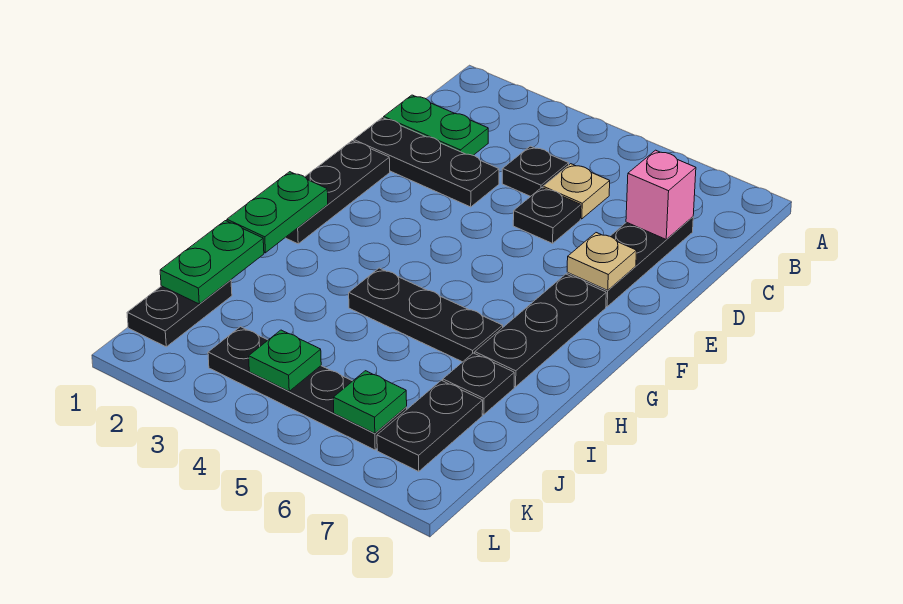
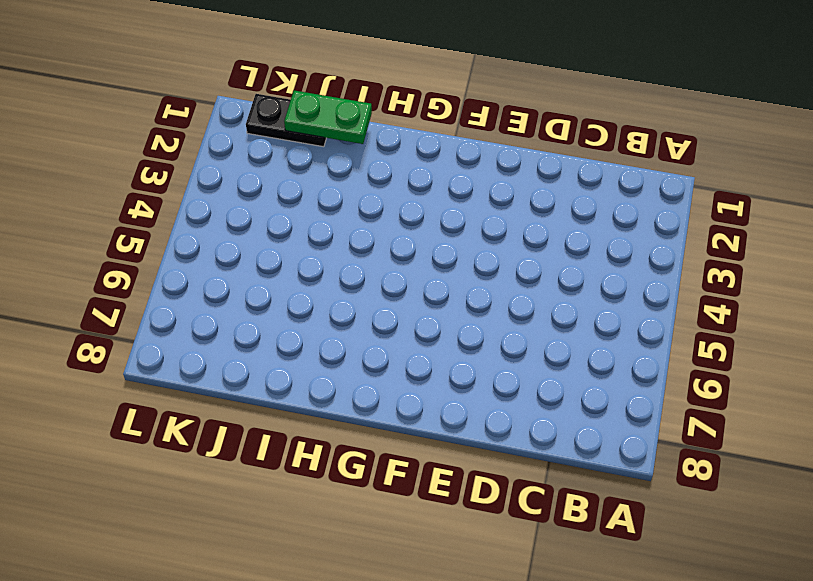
none -> green 1x2 plate [384,95,488,155]
none -> black 1x1 plate [502,146,569,196]
none -> tan 1x1 plate [543,164,610,219]

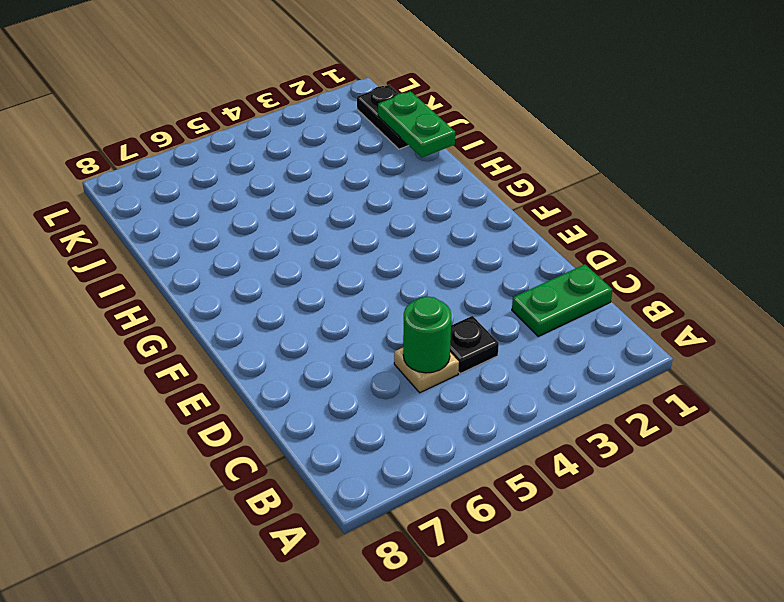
green 1x1 round brick [403,296,451,373] -> none
none -> black 1x3 plate [567,217,693,307]
none -> black 1x3 plate [354,118,499,207]
none -> black 1x1 plate [513,188,581,243]

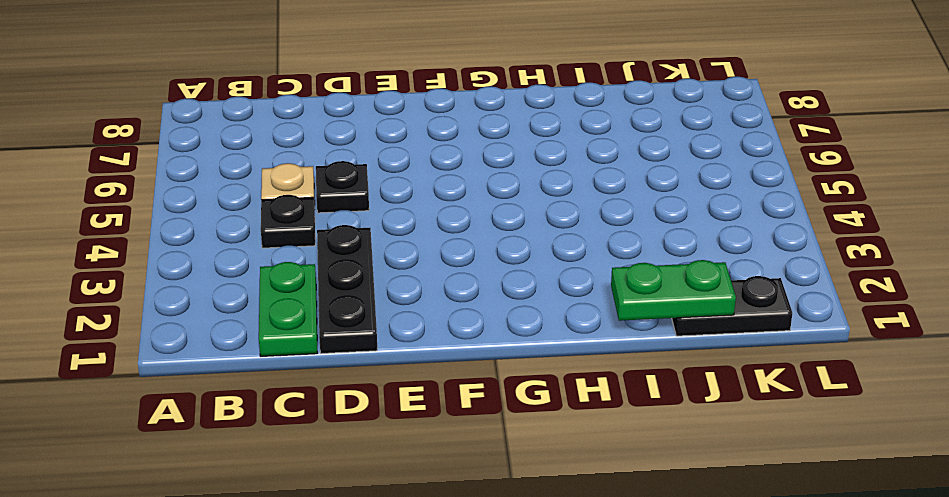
none -> black 1x3 plate [567,217,693,307]
none -> black 1x3 plate [285,141,390,244]
none -> black 1x3 plate [475,274,606,387]

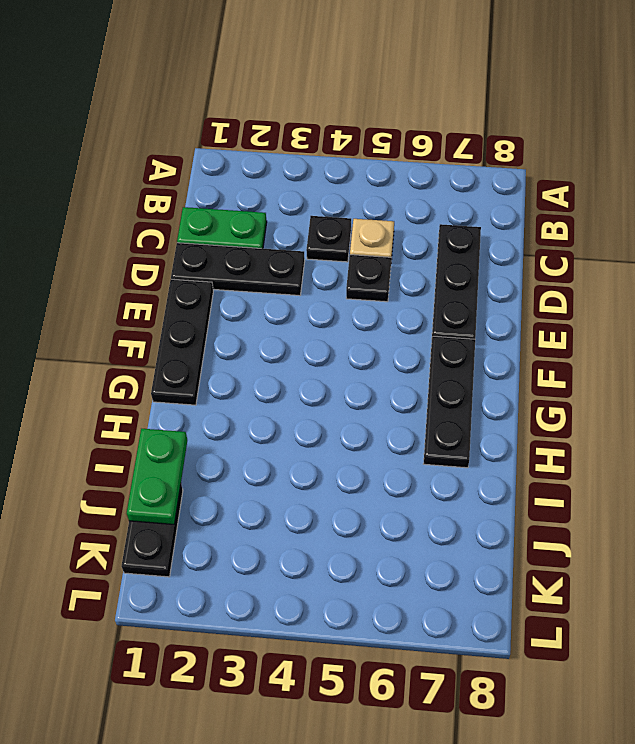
none -> black 1x3 plate [349,268,503,362]
none -> black 1x1 plate [442,353,514,414]
none -> black 1x2 plate [377,380,483,471]

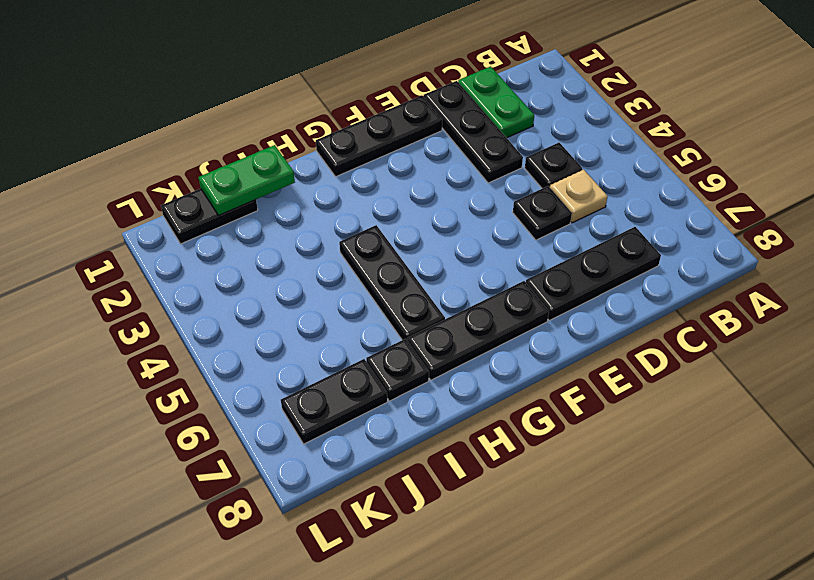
none -> black 1x4 plate [208,327,407,450]
none -> pink 1x1 brick [626,150,696,240]
none -> tan 1x1 plate [567,233,637,290]

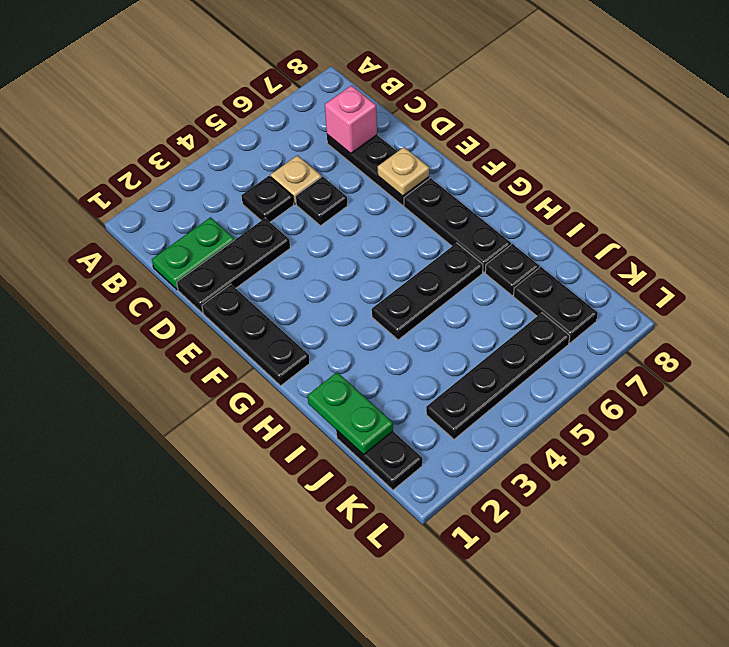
none -> green 1x2 plate [227,172,328,253]
none -> green 1x1 plate [249,330,321,391]
none -> green 1x1 plate [333,371,407,433]

